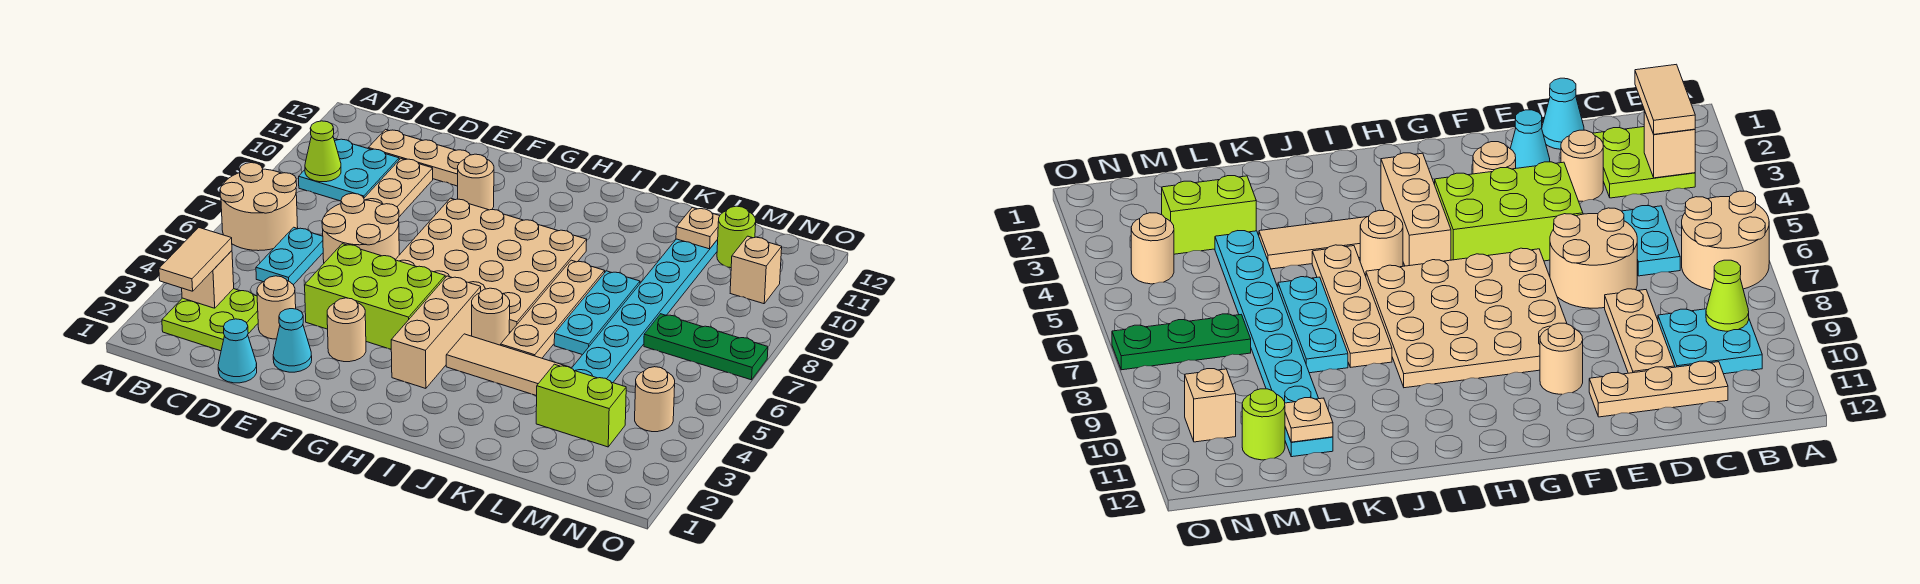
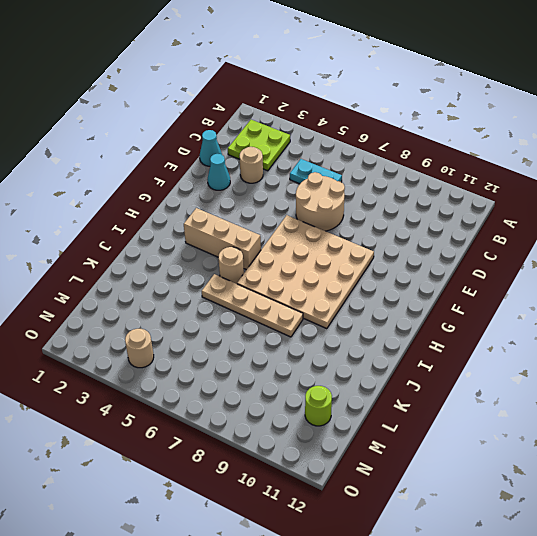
none -> tan 2x2 round brick [220,163,298,251]
none -> cyan 2x2 plate [299,139,399,201]
none -> tan 1x3 plate [368,129,470,186]

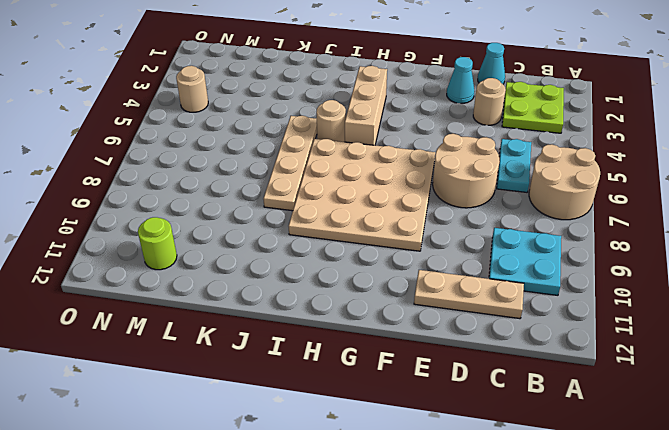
none -> tan 1x3 plate [364,159,433,217]
none -> lime 2x3 brick [305,244,445,349]
none -> tan 1x1 round brick [327,298,366,362]

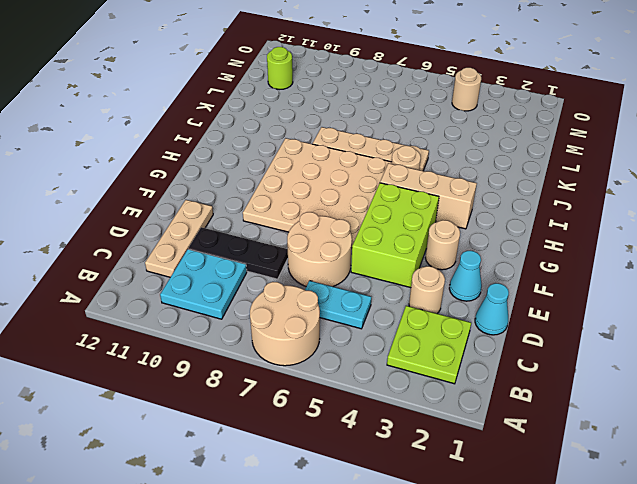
black 1x3 plate [189,227,288,279] -> tan 1x3 plate [364,159,433,217]
none -> tan 1x1 round brick [458,154,494,210]
none -> tan 1x3 tile [446,334,567,396]
none -> cyan 1x3 plate [554,271,640,355]

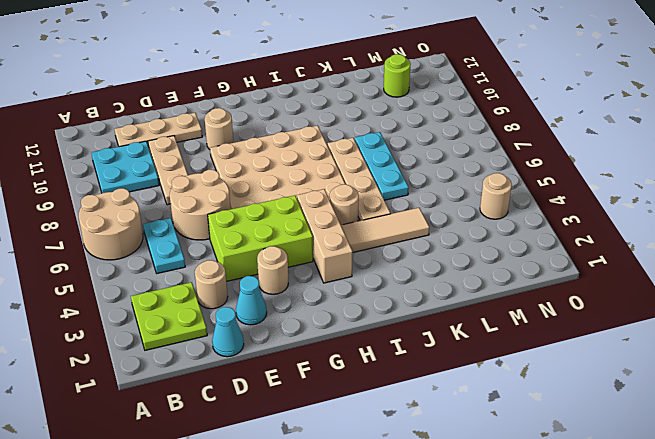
none -> lime 1x2 brick [536,364,626,447]
none -> cyan 1x8 plate [572,239,718,383]
none -> green 1x3 plate [644,314,768,380]

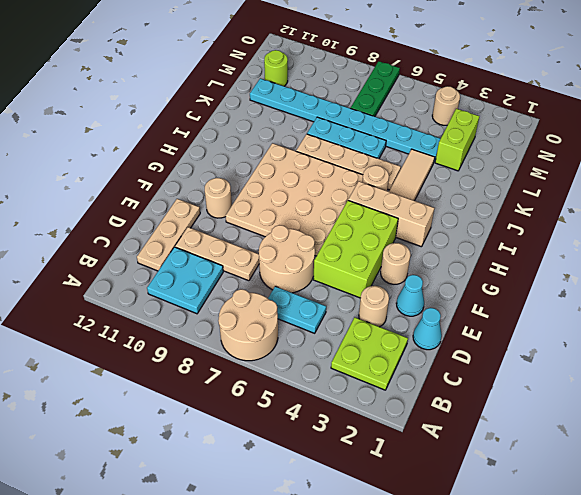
none -> tan 1x1 brick [730,236,782,304]
none -> tan 1x1 brick [182,251,234,308]
none -> lime 1x1 cone [305,121,341,182]

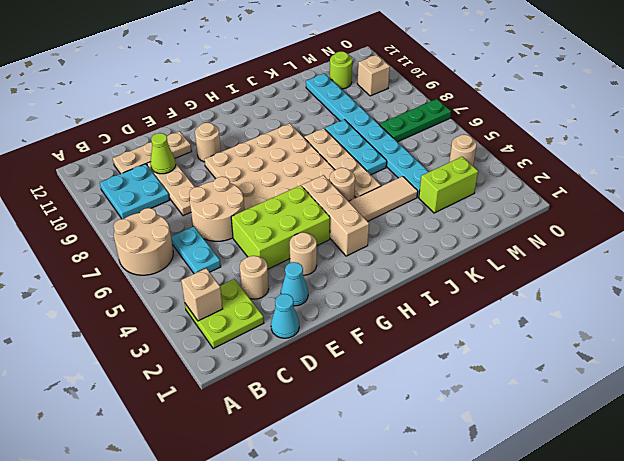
lime 1x1 cone [151,133,176,174] -> lime 1x1 cone moved to [305,121,341,182]
none -> tan 1x1 plate [676,208,719,249]
none -> tan 1x2 tile [159,228,232,291]

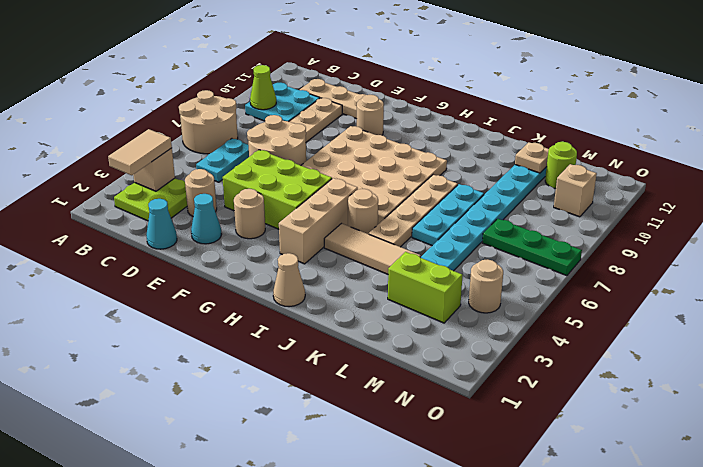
tan 1x1 cone [273,253,305,307] -> none

